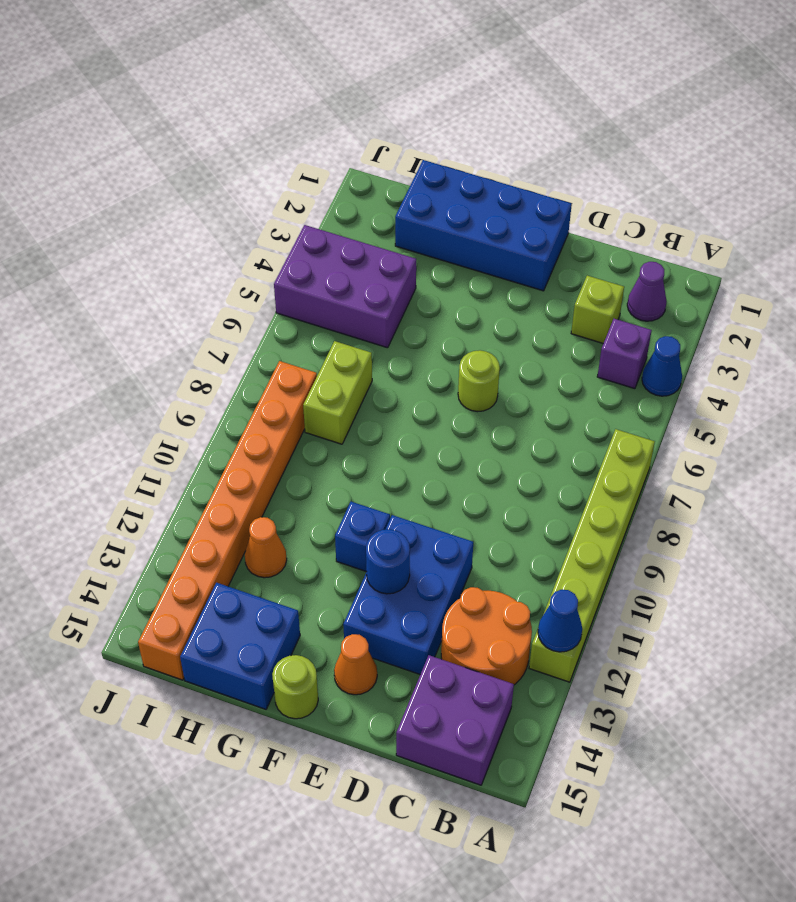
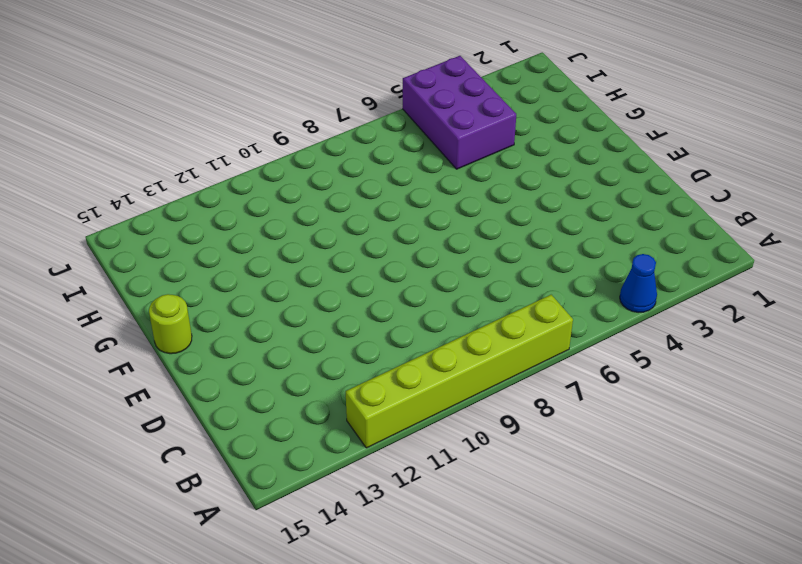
none -> purple 1x1 cone [627,262,667,321]
none -> purple 1x1 brick [597,319,652,389]
none -> orange 2x2 round brick [441,587,532,685]

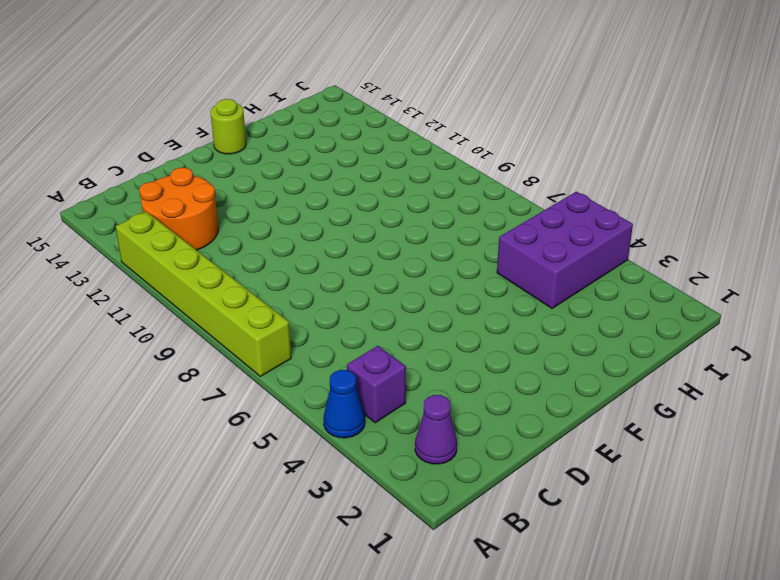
none -> purple 2x2 brick [396,655,514,785]
none -> lime 1x1 brick [571,276,624,344]
none -> blue 2x3 brick [343,515,473,674]

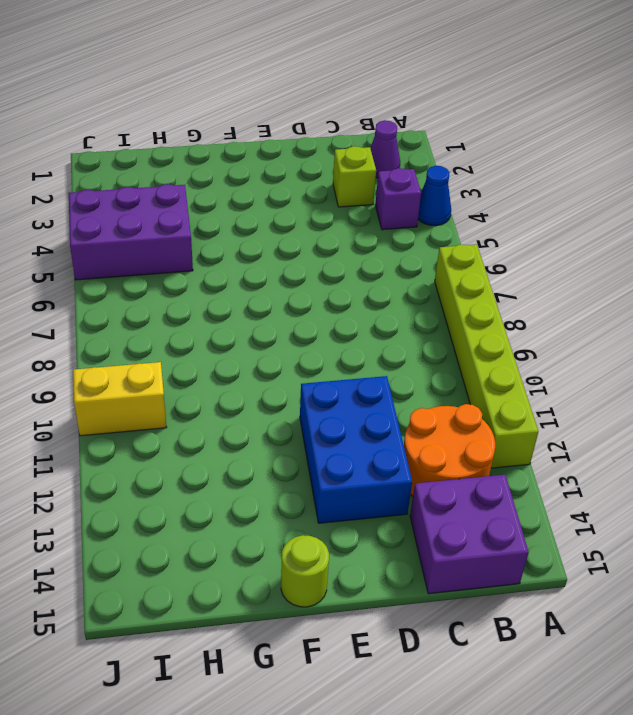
yellow 1x2 brick [73,362,167,436] -> orange 1x8 brick [138,361,317,680]
none -> blue 2x4 brick [395,160,572,291]
none -> lime 1x1 round brick [458,350,500,412]
none -> orange 1x1 cone [334,634,377,695]

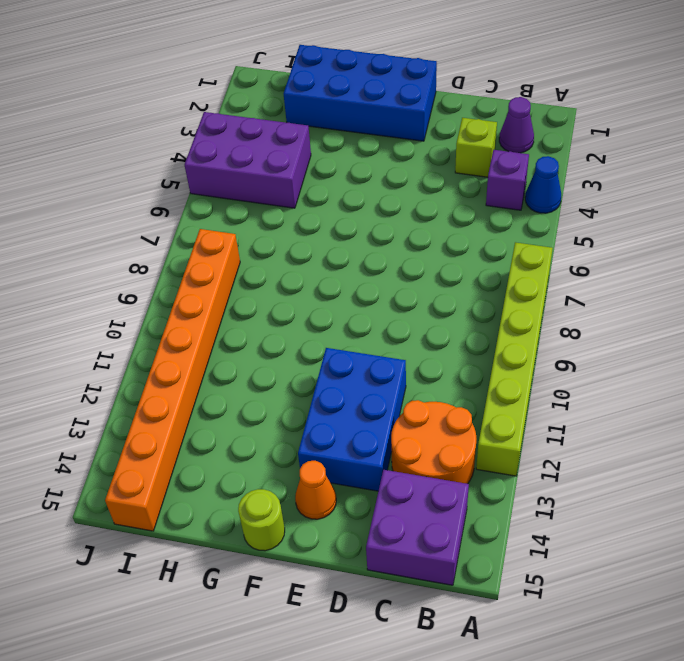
none -> lime 1x1 round brick [458,350,500,412]
none -> blue 1x1 brick [335,502,390,572]
none -> blue 2x2 brick [180,583,300,709]

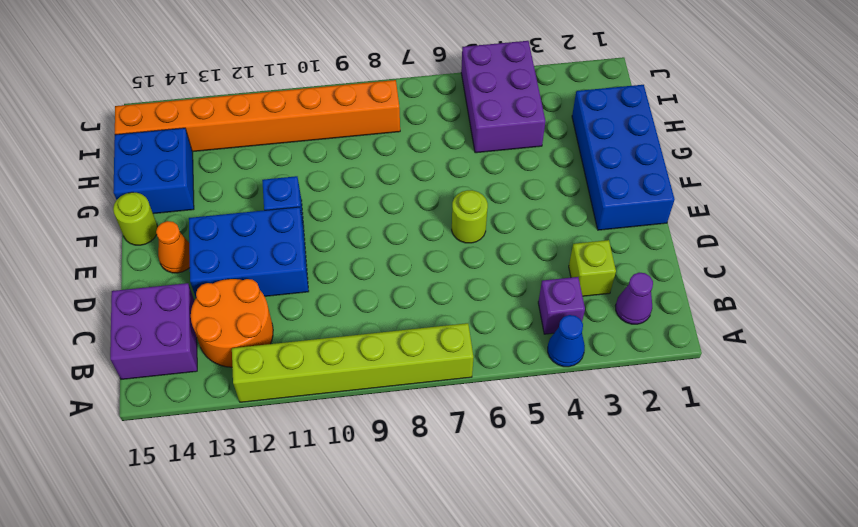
none -> lime 1x2 brick [303,341,372,444]
none -> orange 1x1 cone [245,517,287,578]
none -> blue 1x1 cone [538,589,582,652]

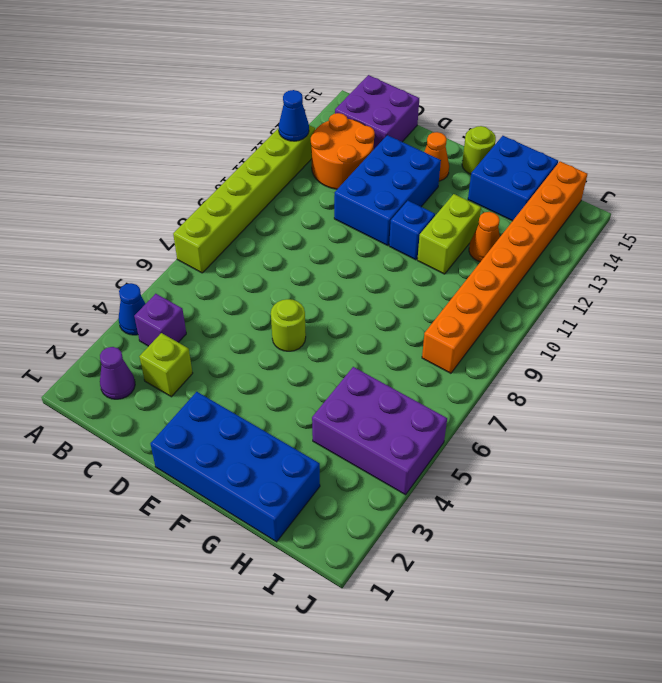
lime 1x2 brick [417,194,481,274] -> lime 1x2 brick moved to [303,341,372,444]
none -> blue 1x1 round brick [366,529,410,594]

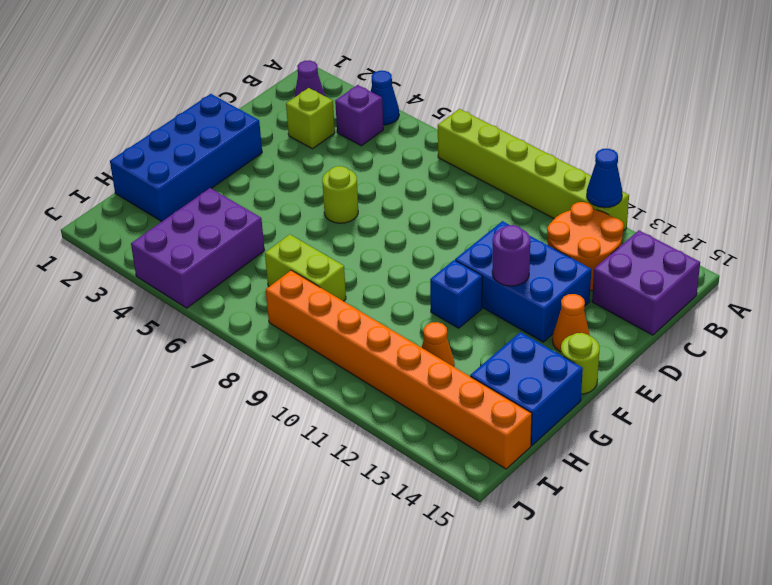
purple 1x1 round brick [492,225,530,286] -> blue 1x1 round brick [366,529,410,594]

